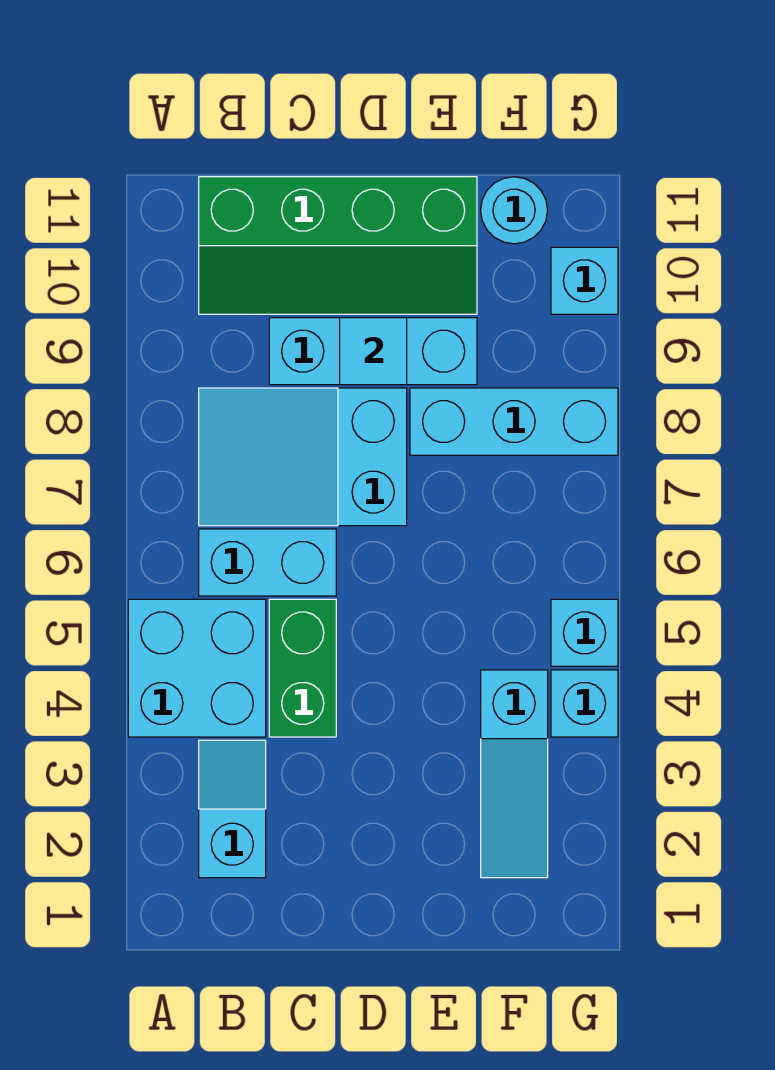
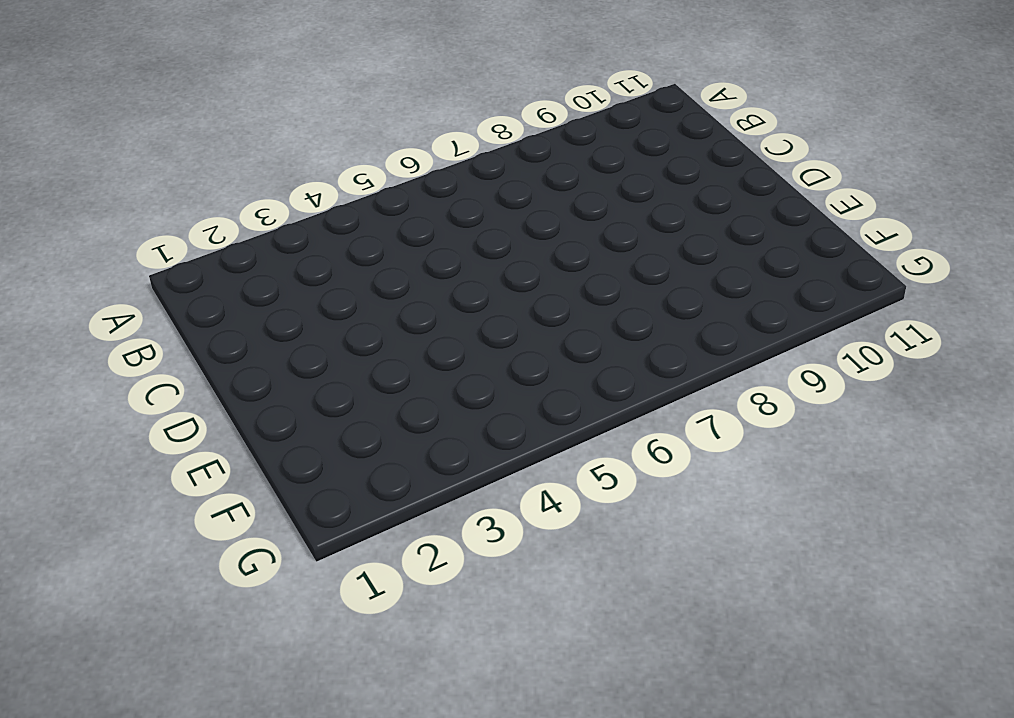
none -> cyan 2x2 brick [128,599,266,737]
none -> cyan 1x2 slope [199,740,266,878]
none -> cyan 1x2 brick [199,529,336,596]

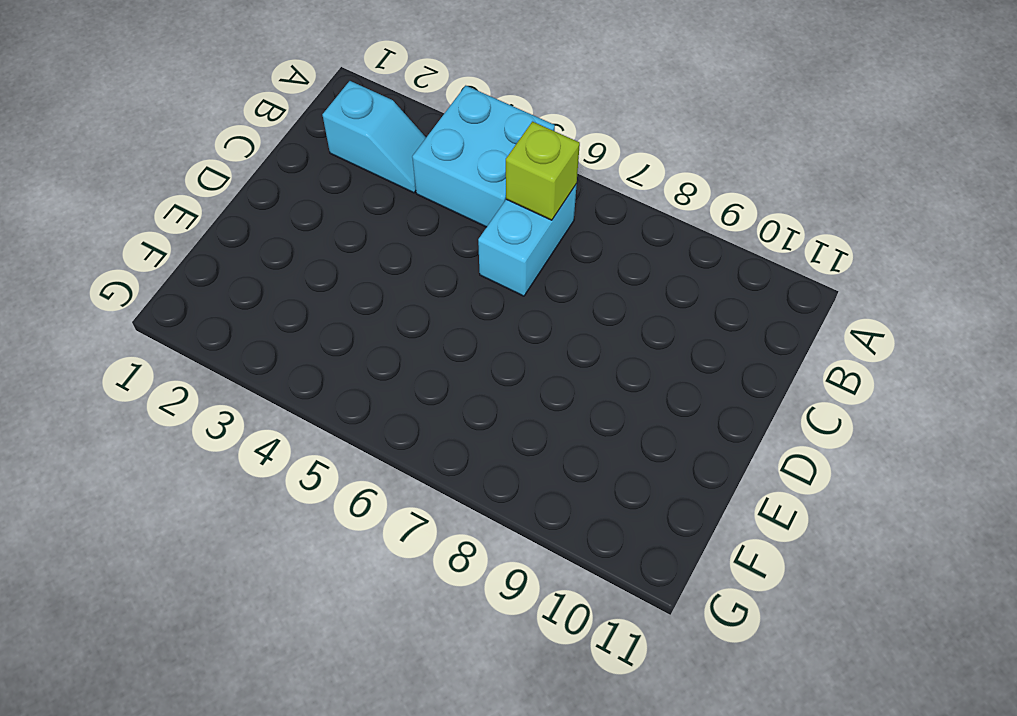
lime 1x1 brick [506,122,580,220] -> none
none -> cyan 2x3 slope [199,388,407,526]
none -> green 2x4 slope [199,177,477,314]
none -> green 1x2 brick [269,599,336,737]

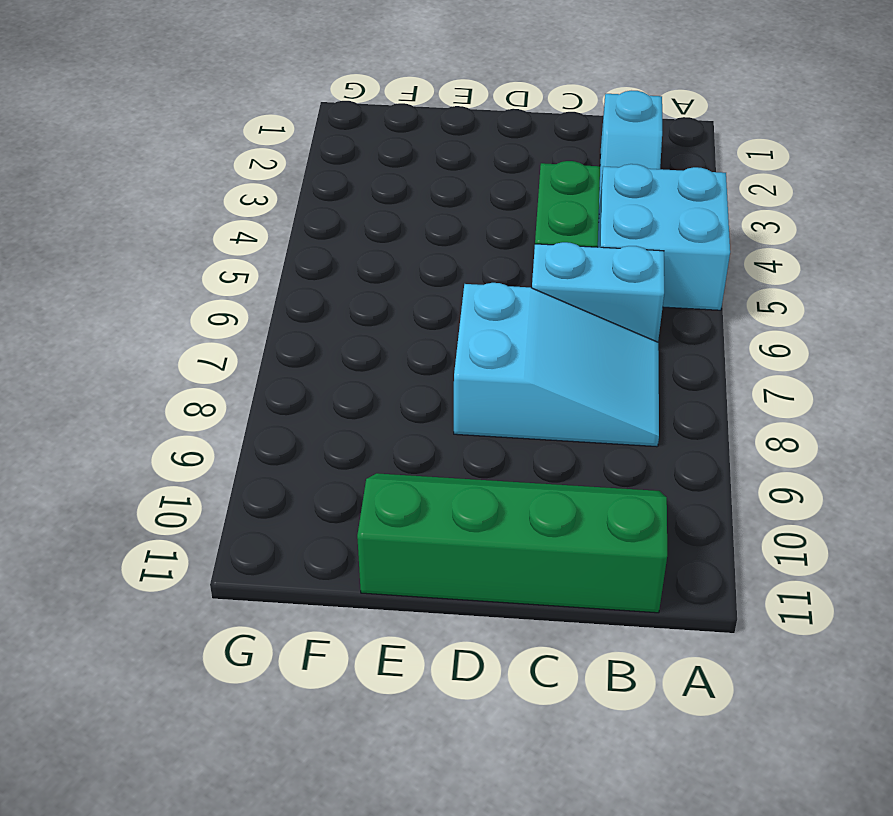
none -> cyan 1x3 brick [269,318,477,385]
none -> cyan 1x3 brick [410,388,618,455]
none -> cyan 1x3 slope [481,670,548,878]

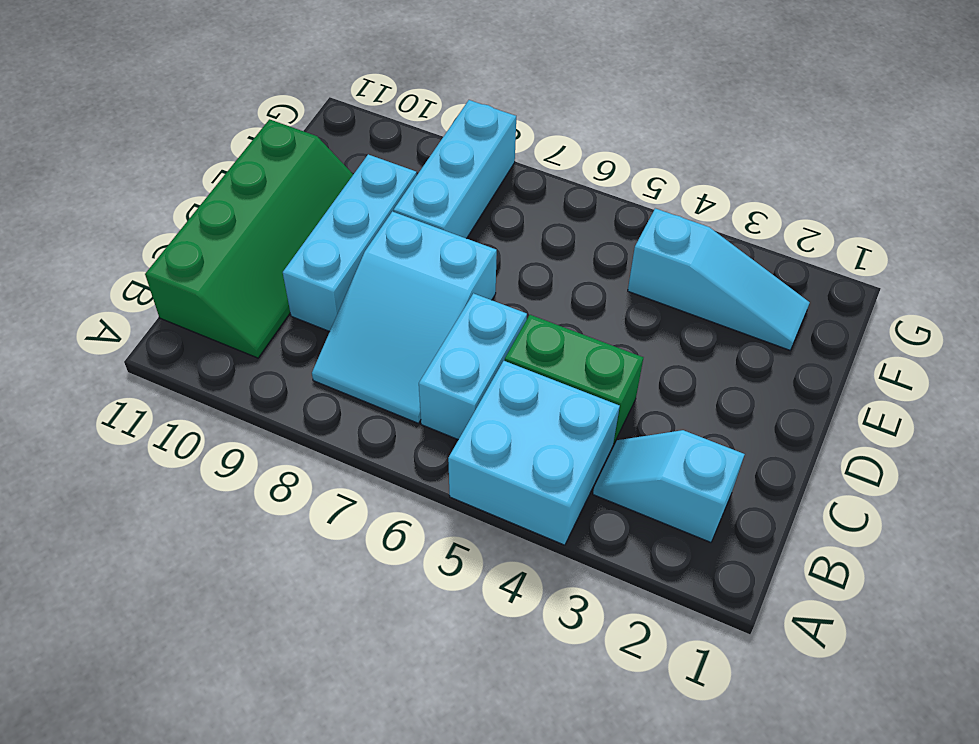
none -> cyan 1x1 round brick [481,177,548,244]
none -> cyan 1x1 brick [551,670,618,737]
none -> cyan 1x1 brick [551,599,618,666]

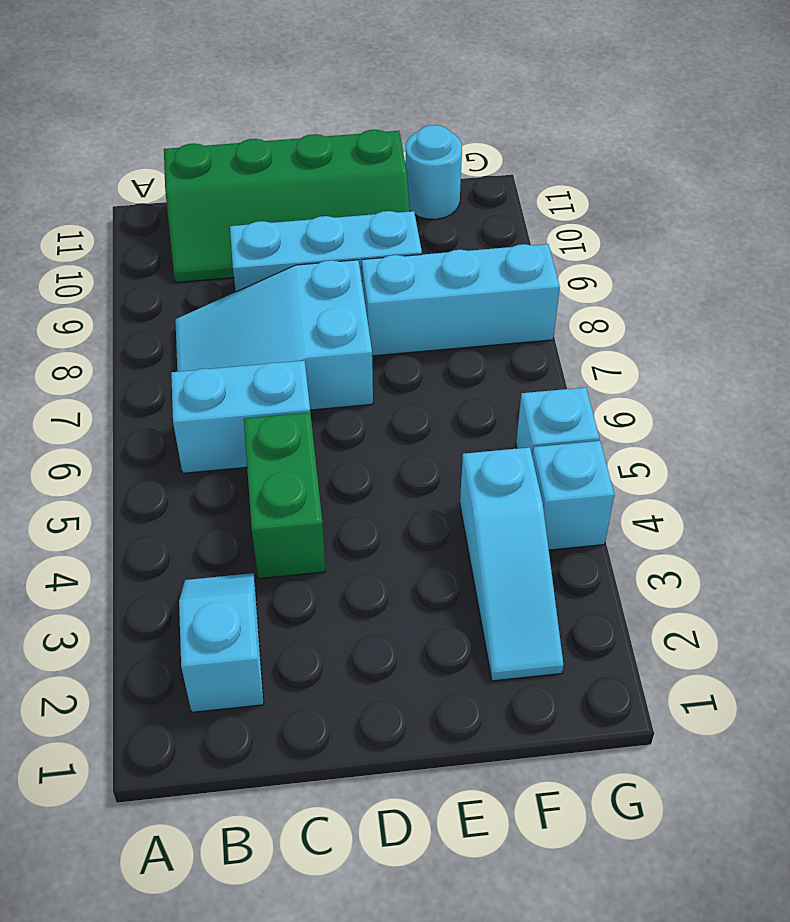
none -> cyan 2x2 brick [128,599,266,737]
none -> cyan 1x1 brick [551,247,618,314]
none -> cyan 1x1 tile [340,318,407,385]

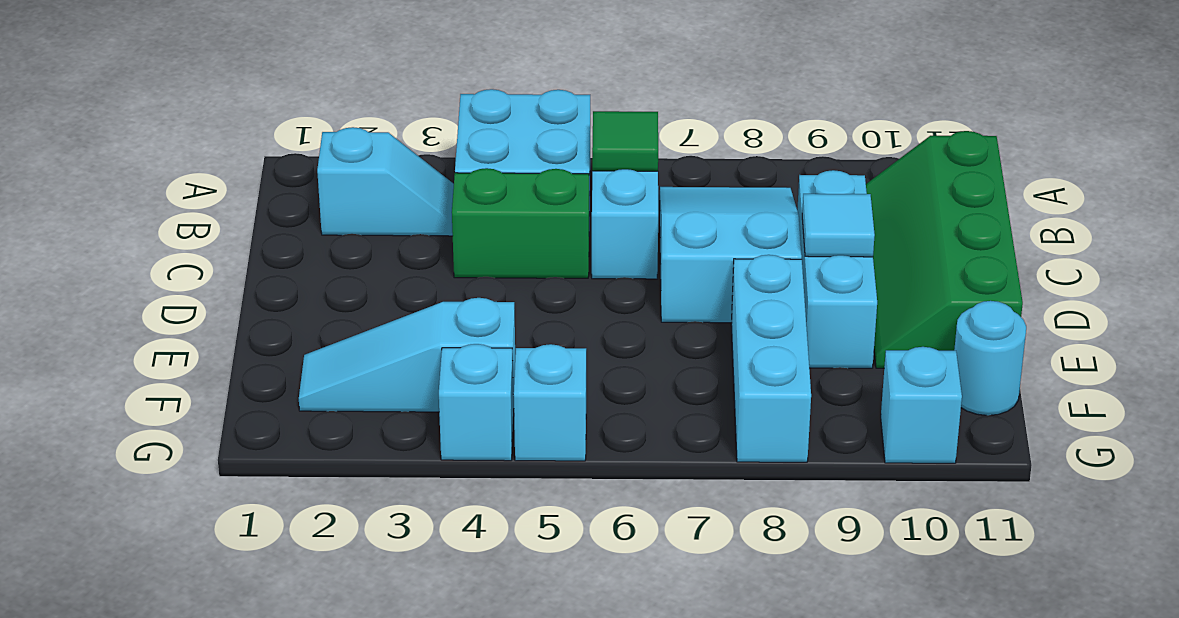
green 1x1 tile [592,111,658,171] -> none

